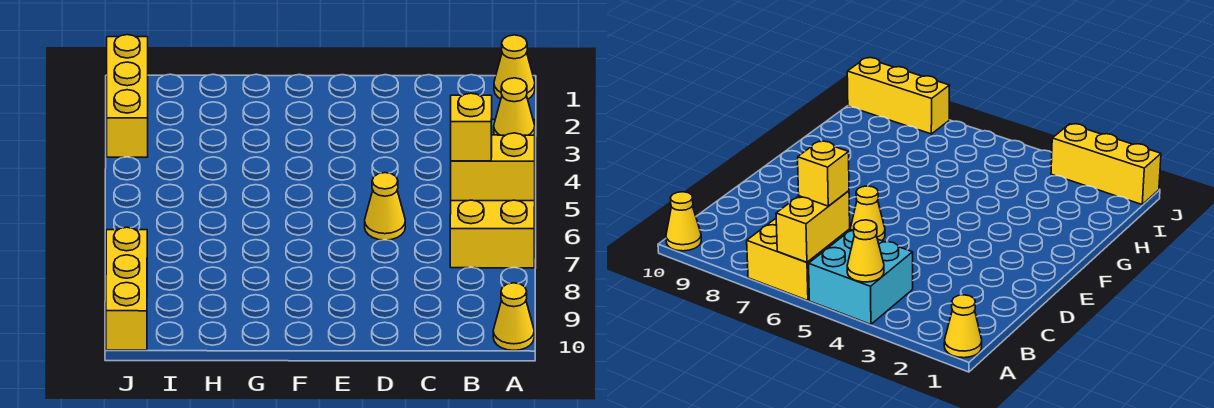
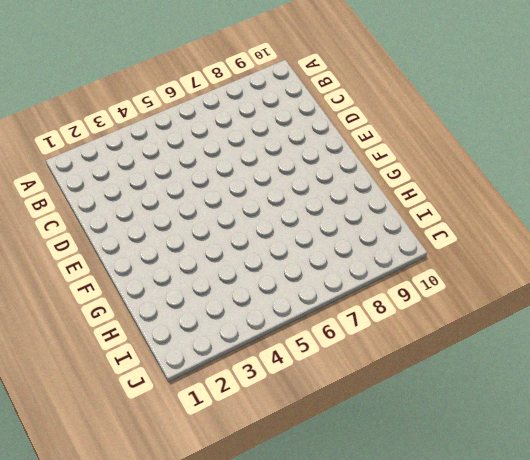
none -> yellow 1x1 cone [494,35,535,99]
none -> cyan 2x2 brick [809,230,913,324]

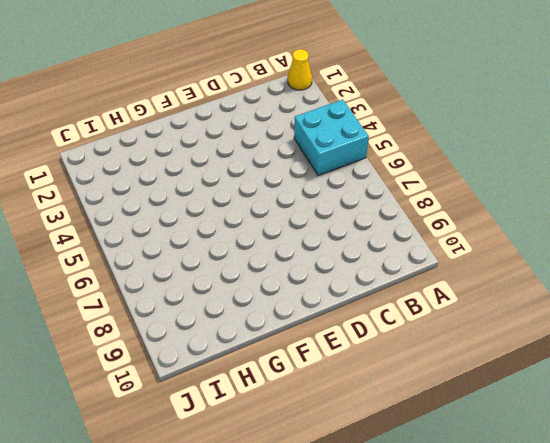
none -> yellow 2x2 brick [450,200,535,268]
none -> yellow 1x1 cone [493,283,534,350]

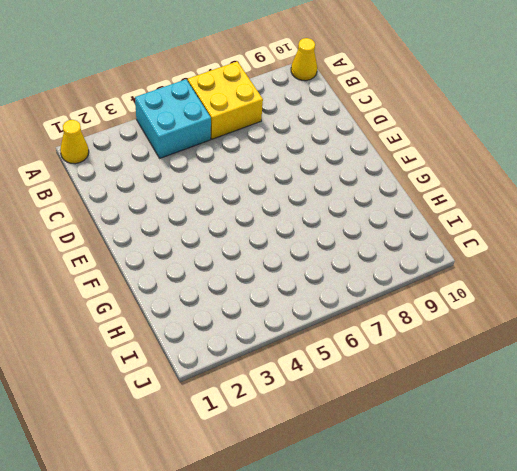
none -> yellow 1x1 cone [365,173,405,240]
none -> yellow 1x3 brick [107,35,148,157]

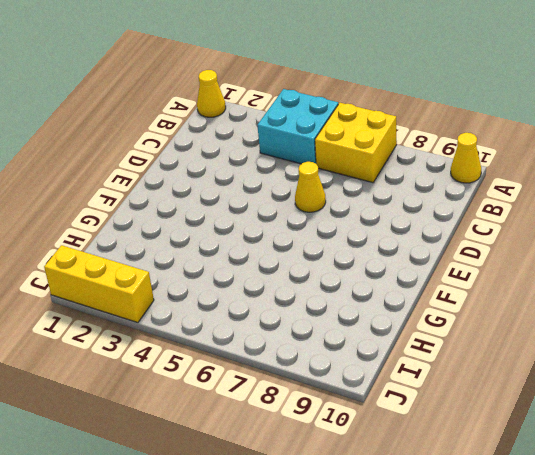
none -> yellow 1x3 brick [106,227,147,350]
none -> yellow 1x1 cone [494,78,535,135]

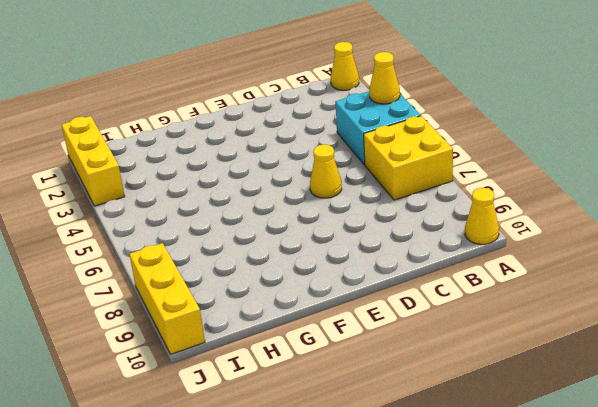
none -> yellow 1x2 brick [451,133,535,201]
none -> yellow 1x1 brick [451,93,492,161]

